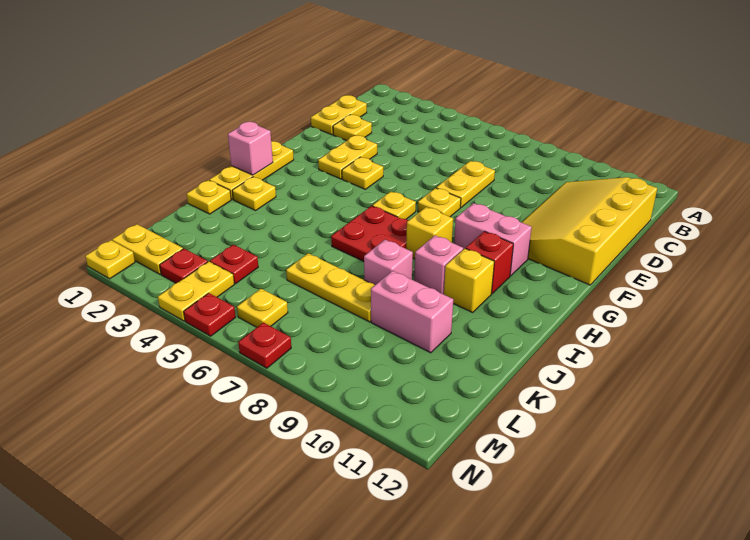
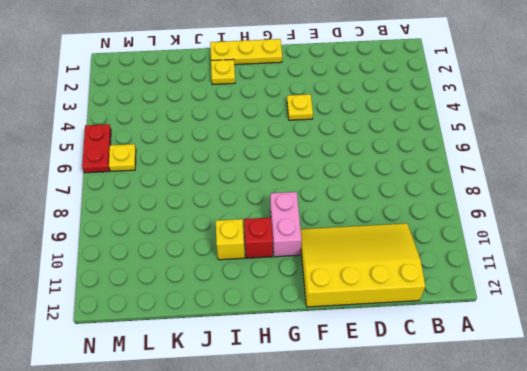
red 1x2 plate [82,124,111,173] -> red 1x1 plate [184,293,236,336]
none -> yellow 1x2 plate [311,95,367,135]
none -> yellow 1x1 plate [333,115,372,141]
none -> yellow 1x2 plate [436,161,495,208]

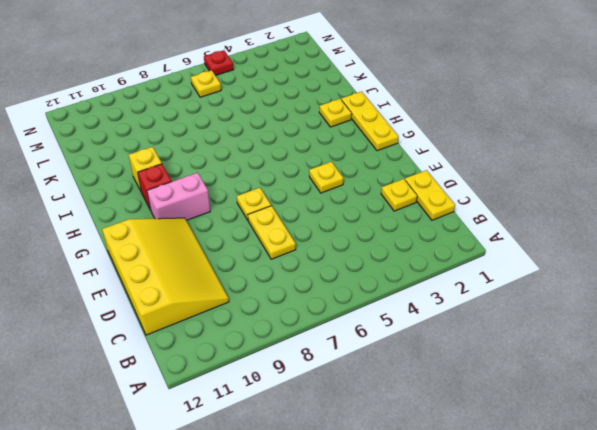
none -> yellow 1x2 plate [318,135,377,179]
none -> yellow 1x1 plate [373,191,416,219]
none -> red 2x2 plate [331,206,409,261]

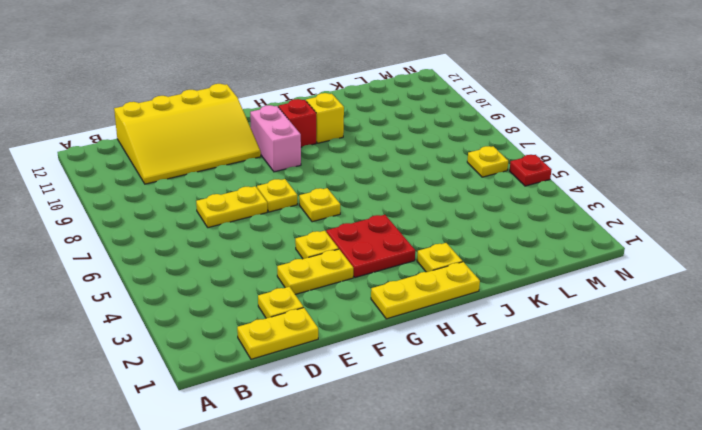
red 2x2 plate [326,215,415,278] -> red 2x2 plate moved to [331,206,409,261]
none -> yellow 1x1 brick [406,207,453,259]
none -> pink 1x1 brick [414,236,463,294]
none -> yellow 1x1 plate [187,180,231,214]

